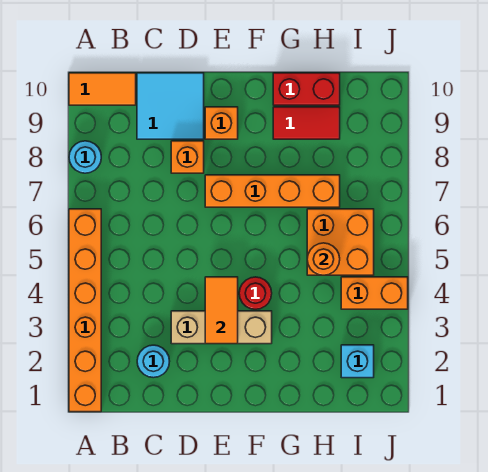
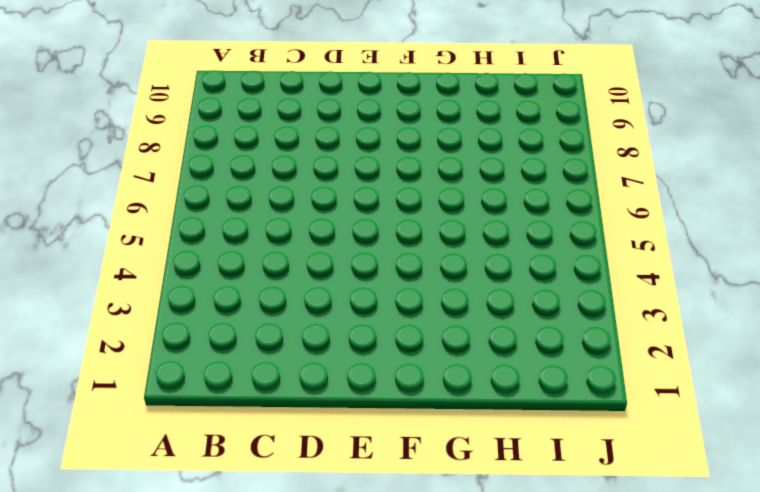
none -> orange 1x6 brick [69,209,101,412]
none -> cyan 1x1 round brick [69,141,101,173]
none -> orange 1x2 tile [69,73,136,105]

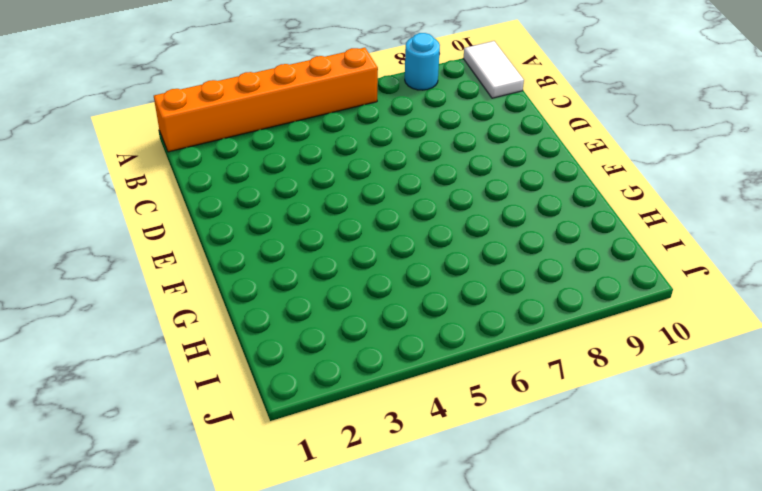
white 1x2 tile [463,41,524,98] -> orange 1x2 tile [69,73,136,105]
none -> cyan 1x1 round brick [137,345,170,378]
none -> cyan 2x2 tile [137,73,204,139]
none -> tan 1x3 brick [171,311,272,344]

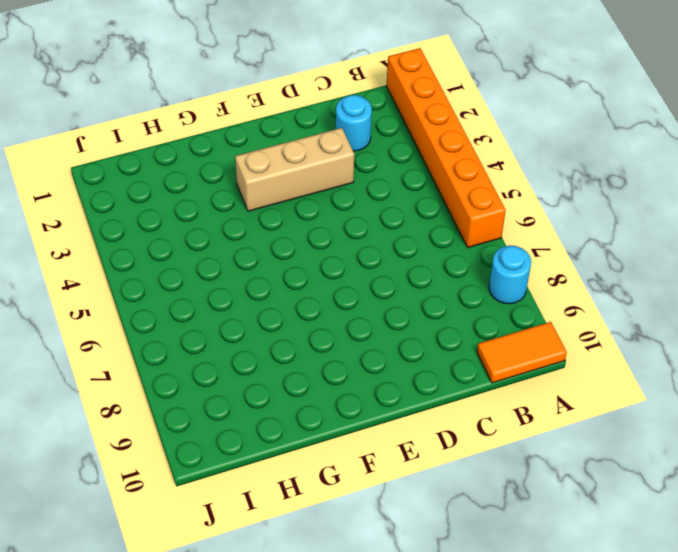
none -> cyan 2x2 tile [137,73,204,139]
none -> orange 1x1 brick [171,141,204,173]
none -> orange 1x4 brick [205,175,340,207]

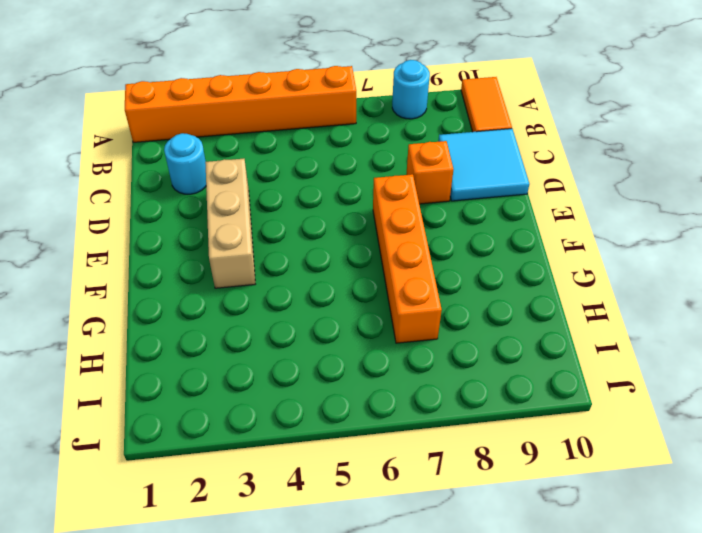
none -> orange 1x1 brick [205,107,238,139]
none -> red 1x1 round brick [239,277,272,309]
none -> red 1x2 tile [273,107,340,139]

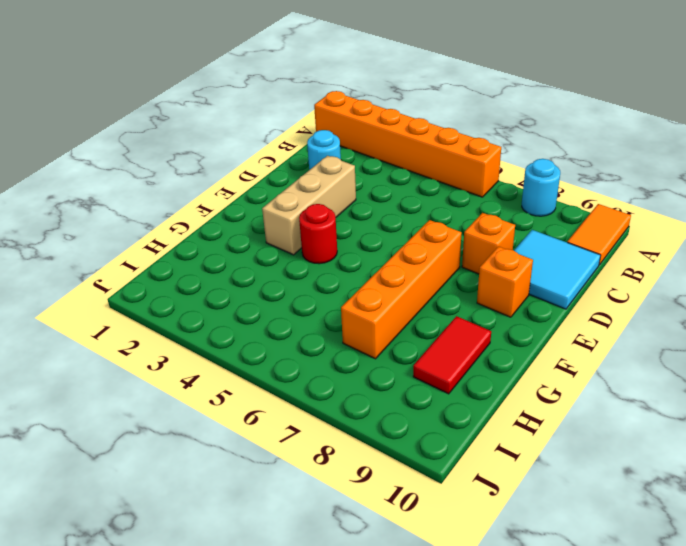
none -> red 1x2 brick [273,73,340,105]
none -> orange 2x2 brick [307,209,374,275]
none -> cyan 1x1 brick [341,345,374,378]

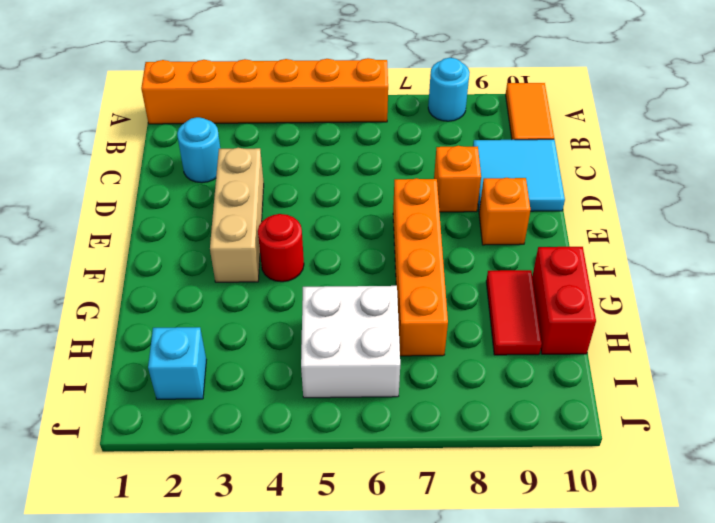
white 2x2 brick [301,286,400,398] -> orange 2x2 brick [307,209,374,275]
none -> orange 1x2 brick [341,277,408,309]
none -> orange 1x2 tile [205,277,238,344]
none -> orange 1x1 round brick [307,243,340,275]

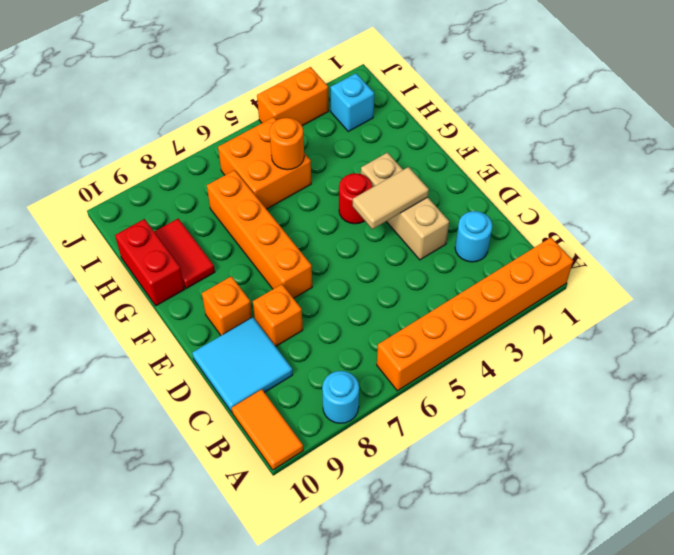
tan 1x2 tile [353,167,429,229] -> orange 1x2 tile [205,277,238,344]
orange 1x2 brick [257,67,329,126] -> orange 1x2 brick turned to [341,277,408,309]

